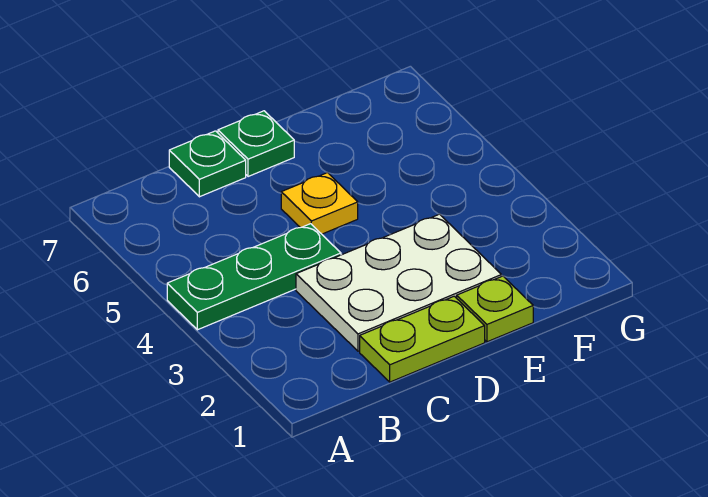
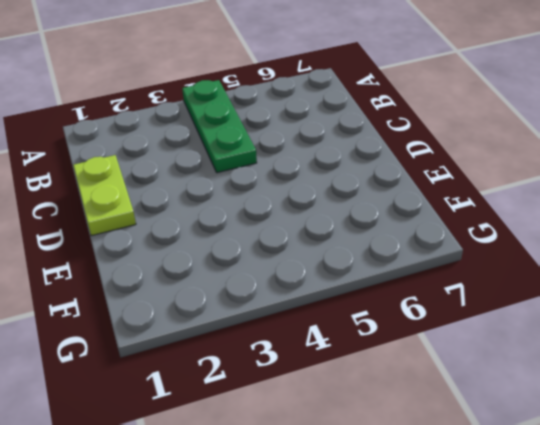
none -> white 2x3 plate [296,214,501,351]
none -> green 1x1 plate [169,131,246,197]

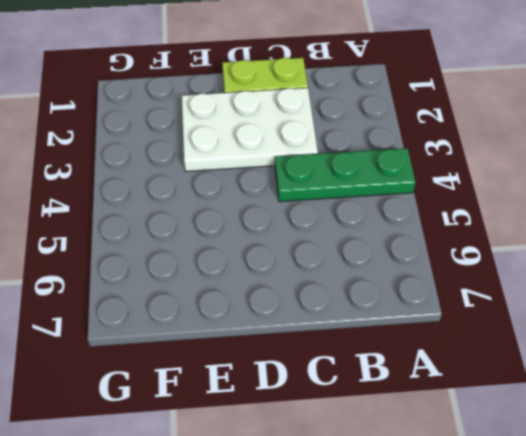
none -> green 1x1 plate [169,131,246,197]
none -> yellow 1x1 plate [281,173,358,234]

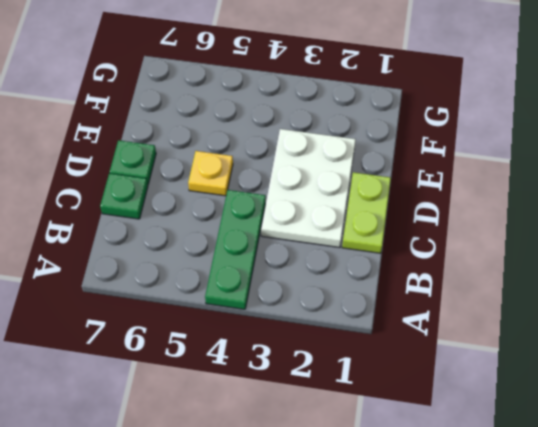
none -> lime 1x1 plate [457,276,533,342]

